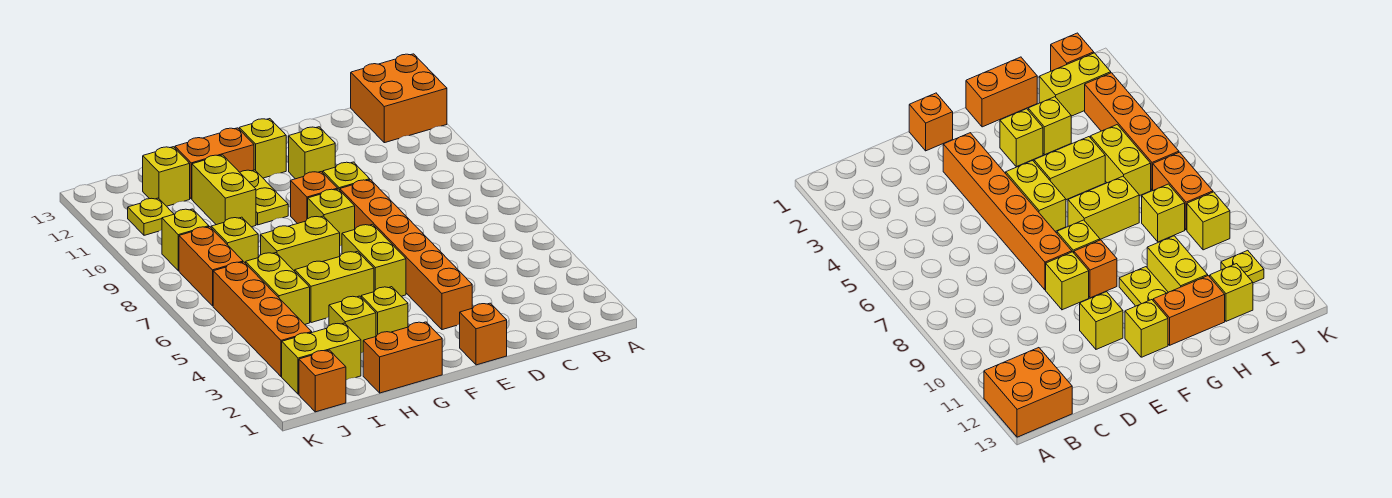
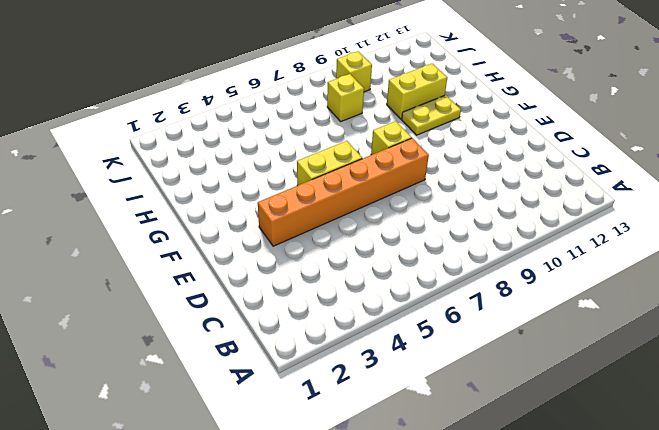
none -> orange 2x2 brick [351,54,447,143]
none -> orange 1x1 brick [460,303,507,365]
none -> yellow 1x1 brick [323,162,370,190]

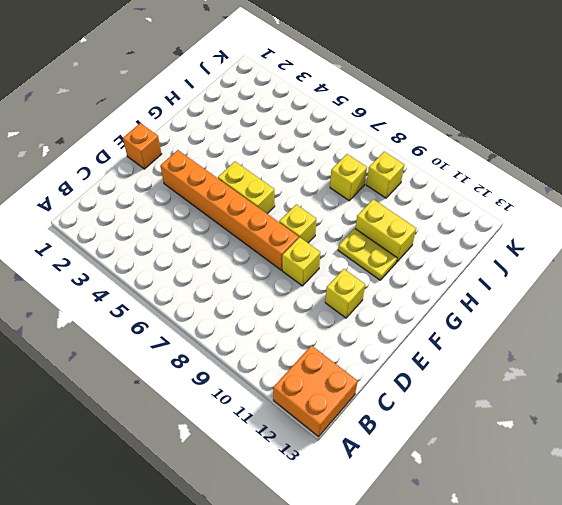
none -> orange 1x1 brick [291,172,338,224]
none -> yellow 1x1 brick [239,119,286,178]
none -> orange 1x2 brick [363,322,442,393]

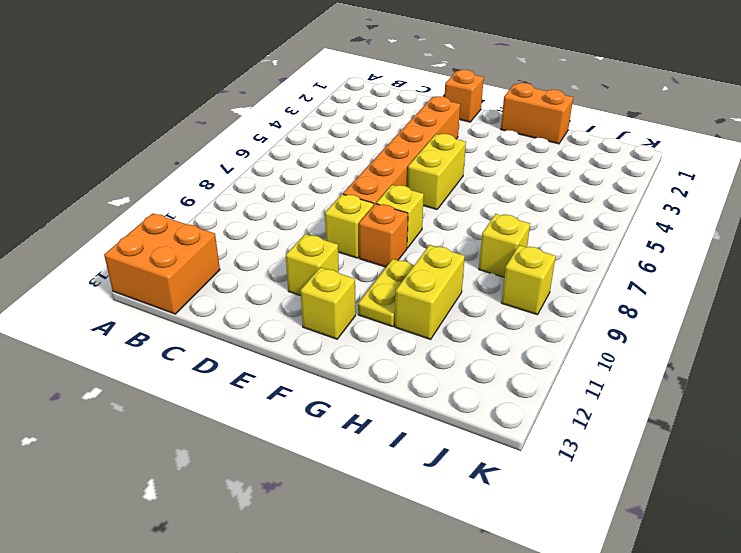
none -> yellow 1x1 brick [361,287,408,336]
none -> yellow 1x2 brick [295,251,374,323]
none -> yellow 1x2 brick [261,216,340,271]

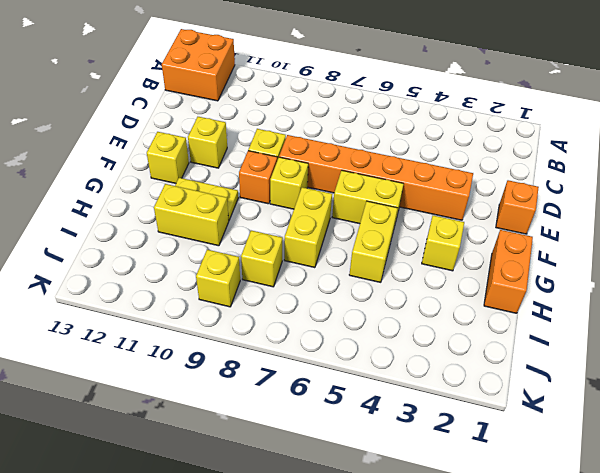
none -> orange 1x2 brick [175,128,254,199]
none -> yellow 1x1 brick [329,296,376,353]
none -> yellow 1x2 brick [282,323,361,394]

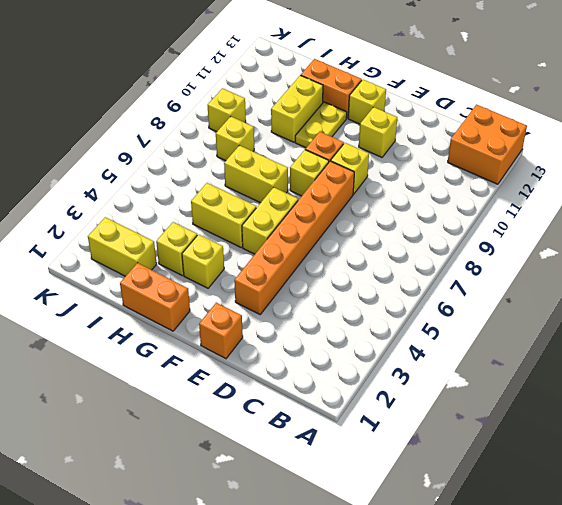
none -> yellow 1x2 brick [246,253,310,324]
none -> yellow 1x1 brick [143,147,190,206]
none -> orange 1x1 brick [299,350,346,412]

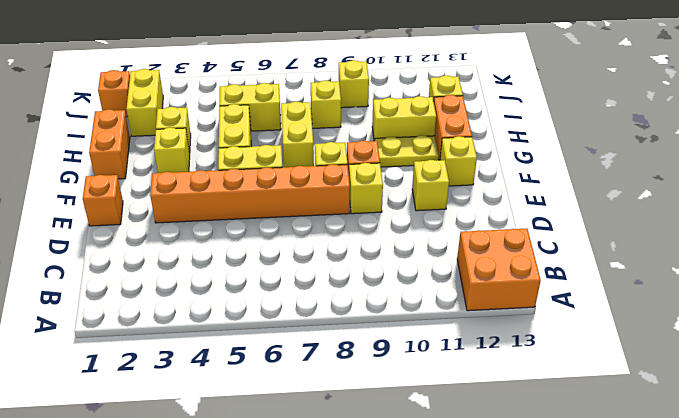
none -> orange 1x4 brick [213,262,312,377]
none -> orange 1x2 brick [179,227,243,306]
none -> yellow 1x1 plate [128,198,174,235]

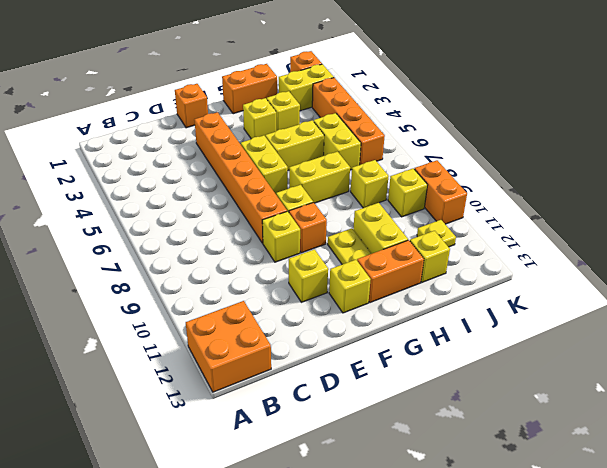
orange 1x2 brick [415,160,467,224] -> orange 1x2 brick moved to [179,227,243,306]

